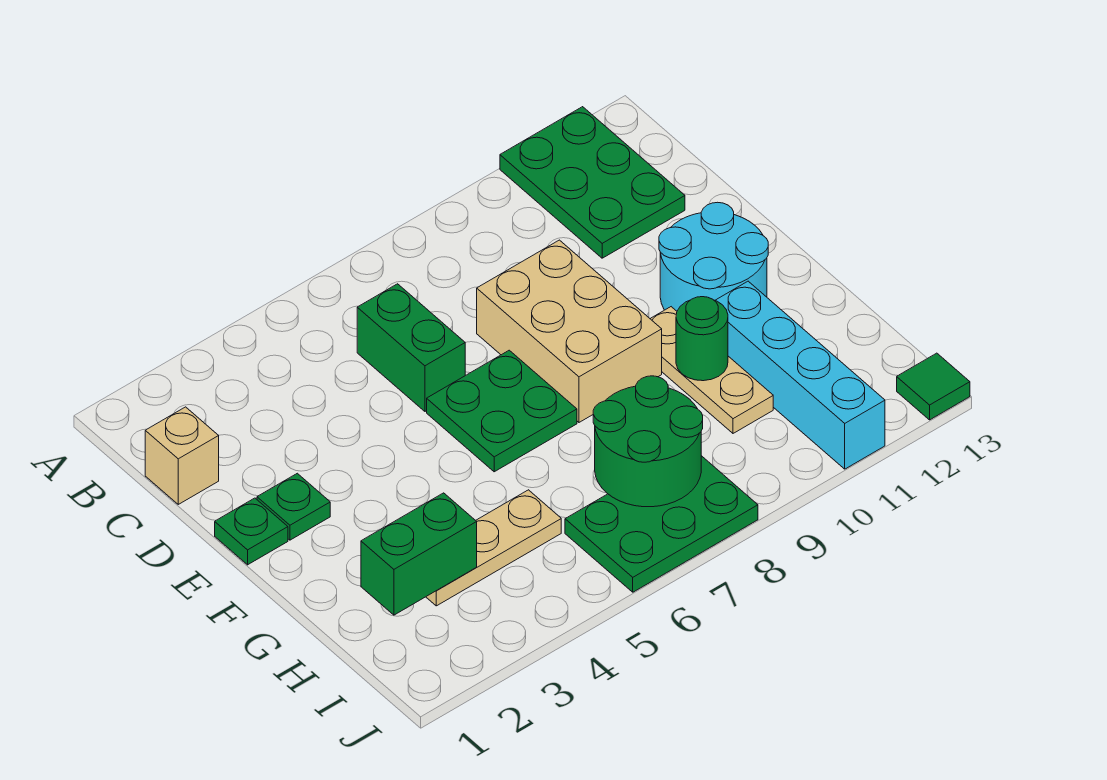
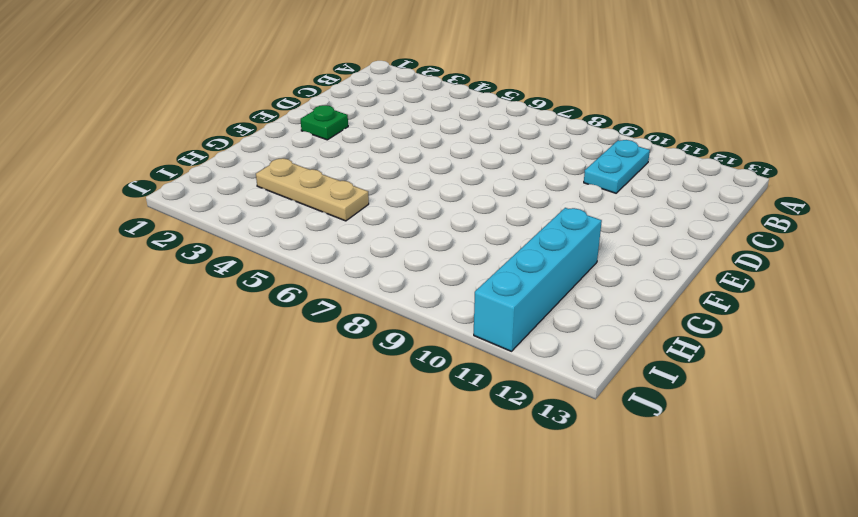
cyan 1x2 plate [584,140,650,193] -> none
none -> green 2x3 plate [500,107,685,258]
none -> tan 1x1 brick [145,407,219,504]
none -> green 1x2 brick [357,284,465,411]

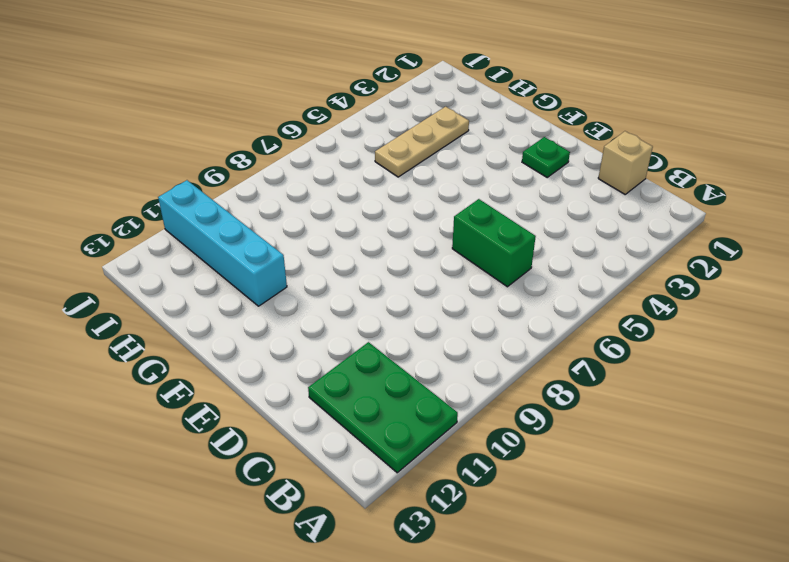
none -> tan 2x3 brick [477,240,662,422]
none -> green 1x1 plate [215,498,288,565]
none -> green 2x2 plate [427,350,577,472]

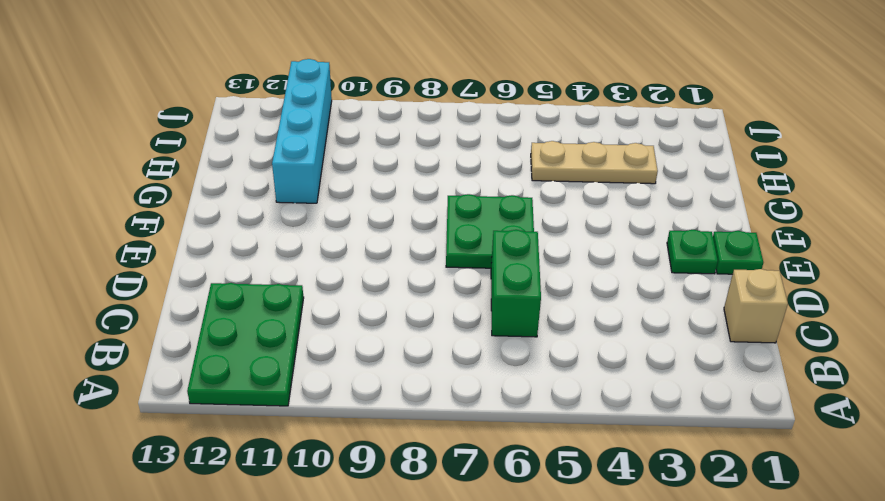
none -> tan 2x3 brick [477,240,662,422]
none -> cyan 2x2 round brick [659,202,768,311]
none -> tan 1x3 plate [650,307,773,433]

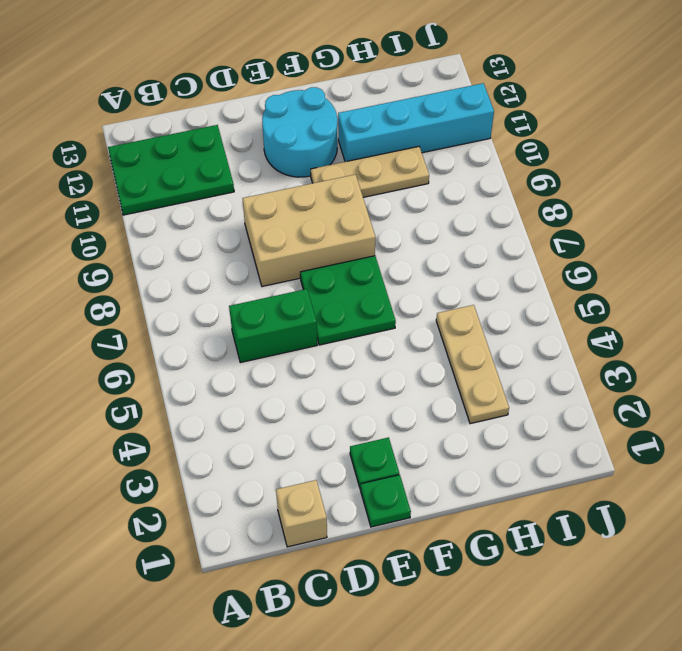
none -> green 2x3 plate [565,456,758,592]
none -> green 1x1 tile [897,353,970,420]
none -> green 1x1 round brick [676,297,728,381]

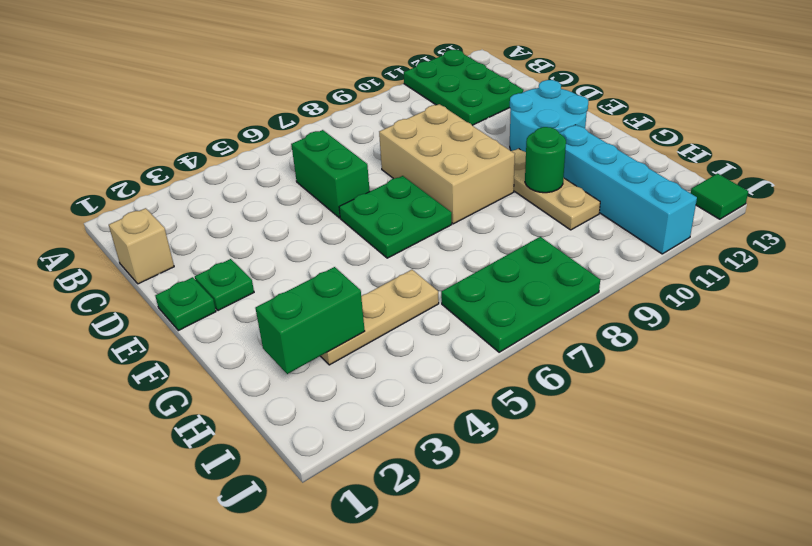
none -> green 2x2 round brick [593,376,703,507]

